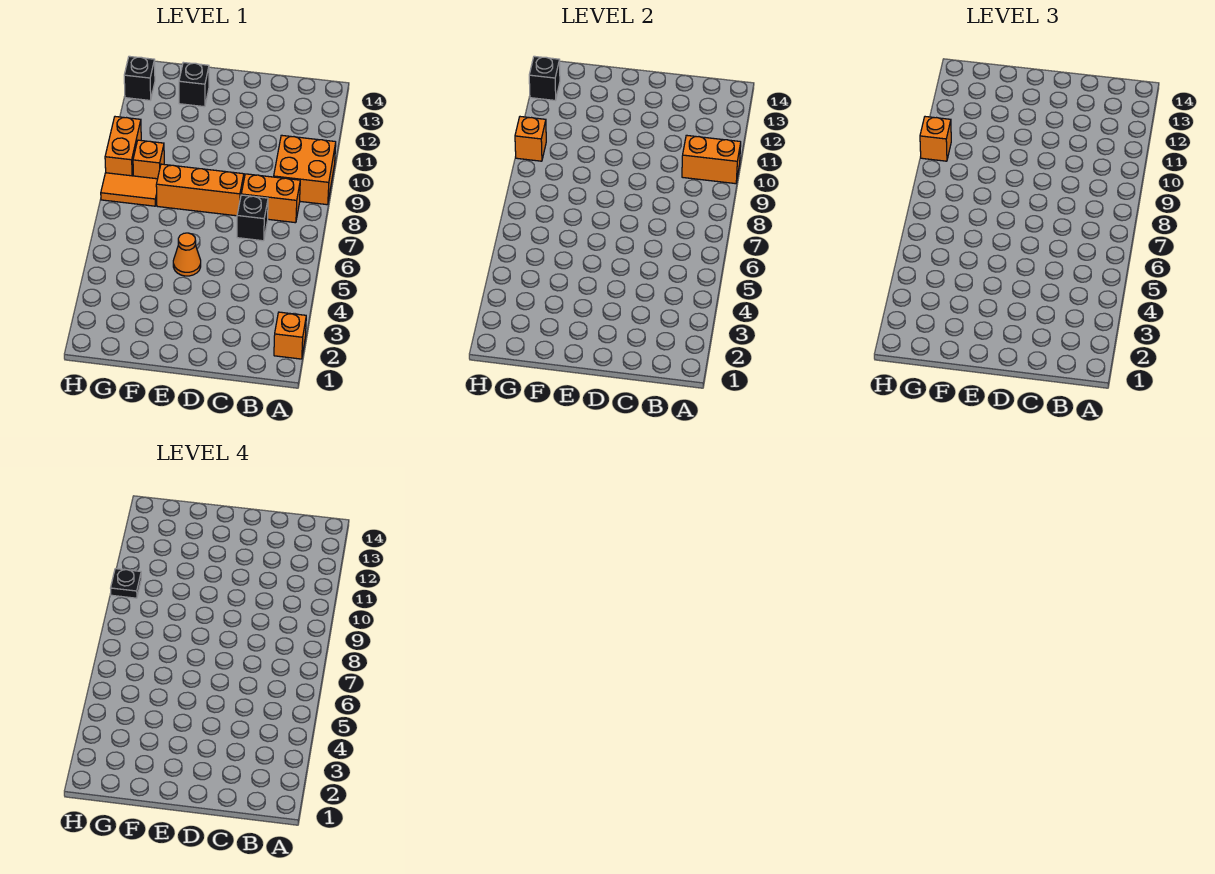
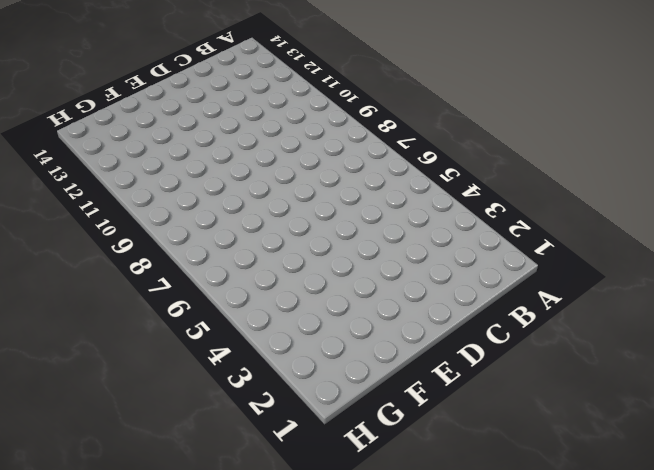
none -> orange 1x1 brick [274,312,306,359]
none -> orange 2x2 brick [274,135,336,205]
none -> orange 1x2 brick [241,174,300,223]

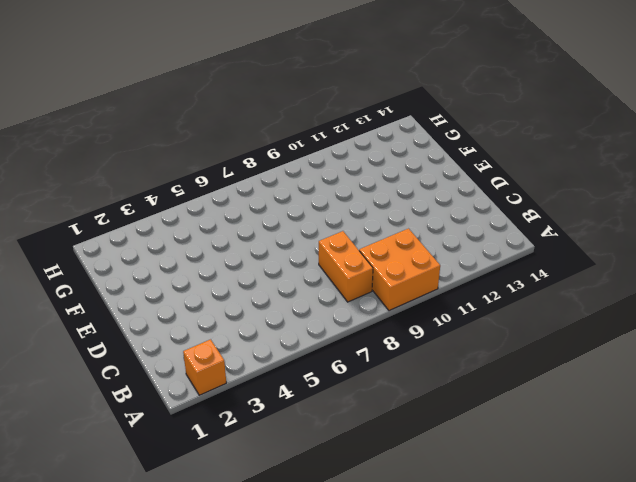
none -> black 1x1 brick [237,195,268,241]
none -> orange 1x3 brick [156,164,244,216]
none -> orange 1x1 cone [173,233,201,276]

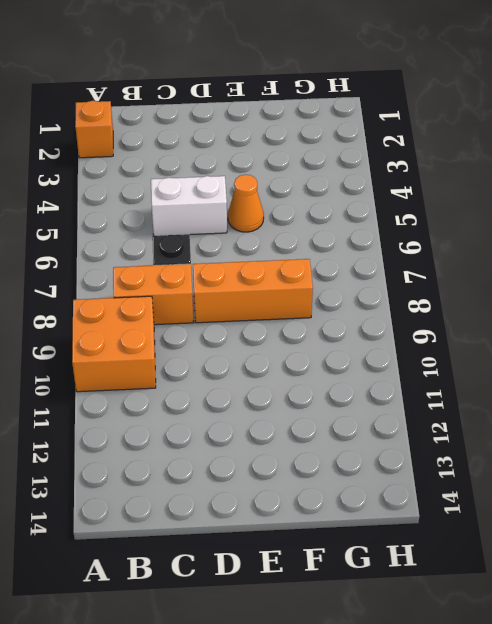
white 1x2 brick [151,176,227,236] -> none
none -> black 1x1 brick [179,62,209,107]
none -> orange 1x2 tile [101,173,157,206]
none -> orange 1x1 brick [133,140,164,179]

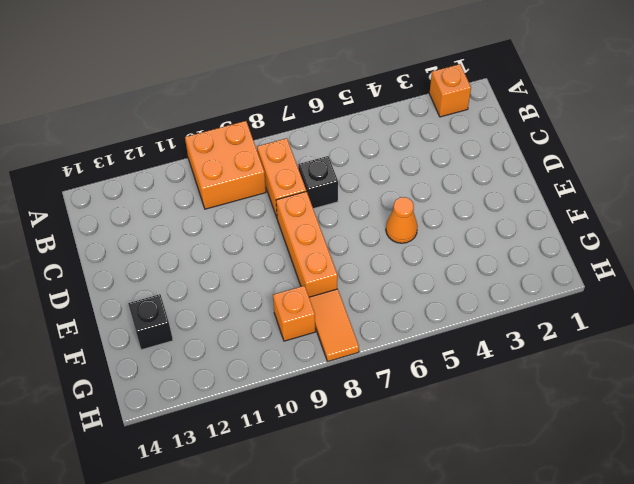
none -> orange 1x2 brick [105,117,141,176]
none -> black 1x1 brick [124,56,155,100]
none -> orange 1x2 brick [682,135,741,184]

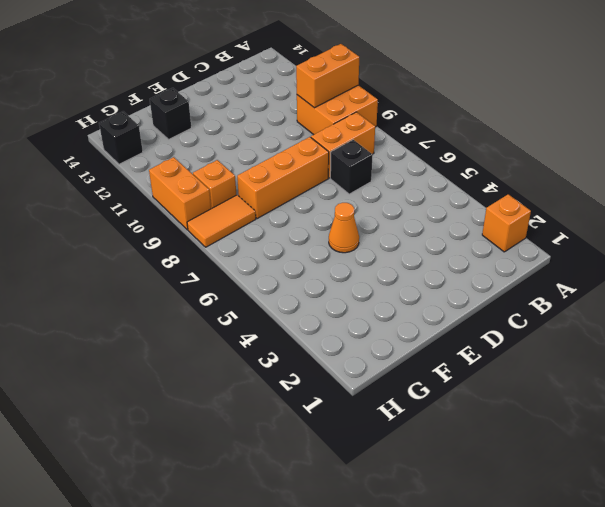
none -> orange 1x1 brick [515,117,546,161]
none -> black 1x1 brick [529,56,560,100]
none -> orange 1x1 brick [920,117,951,161]

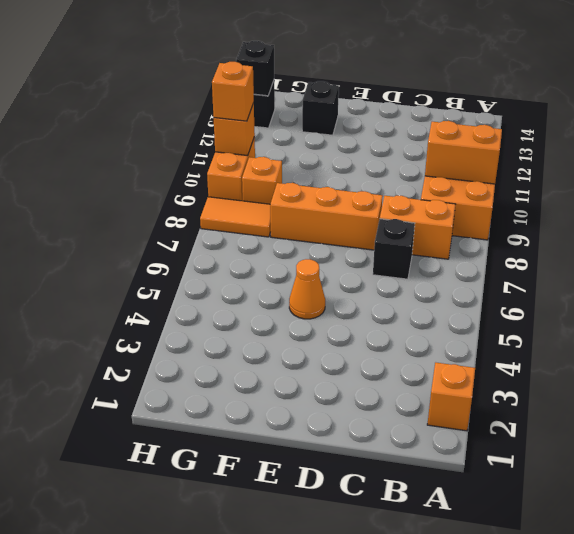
none -> black 1x1 plate [111,569,141,598]

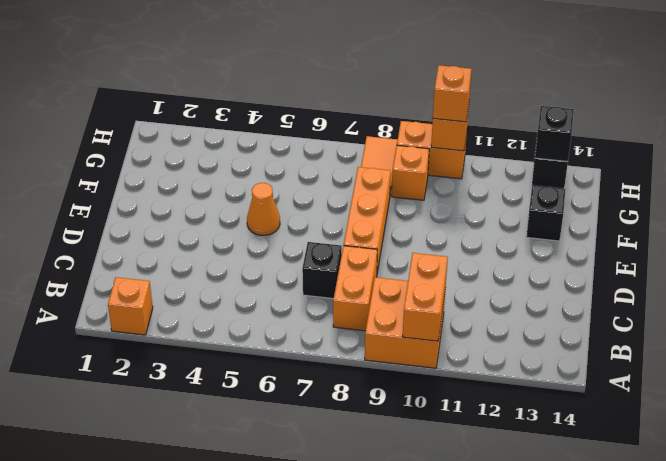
none -> black 1x1 plate [111,569,141,598]

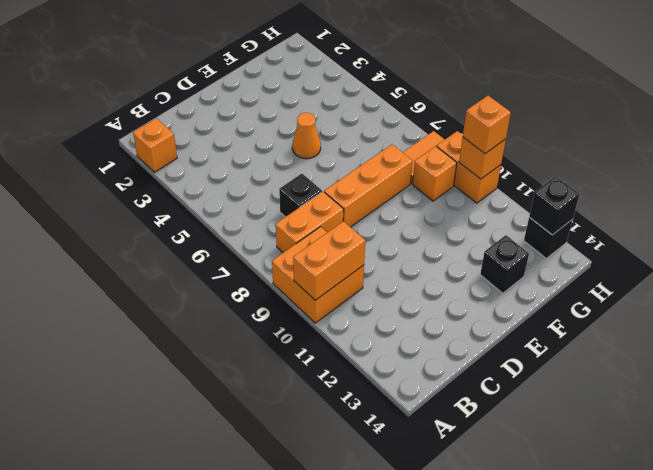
none -> black 1x1 plate [111,569,141,598]

